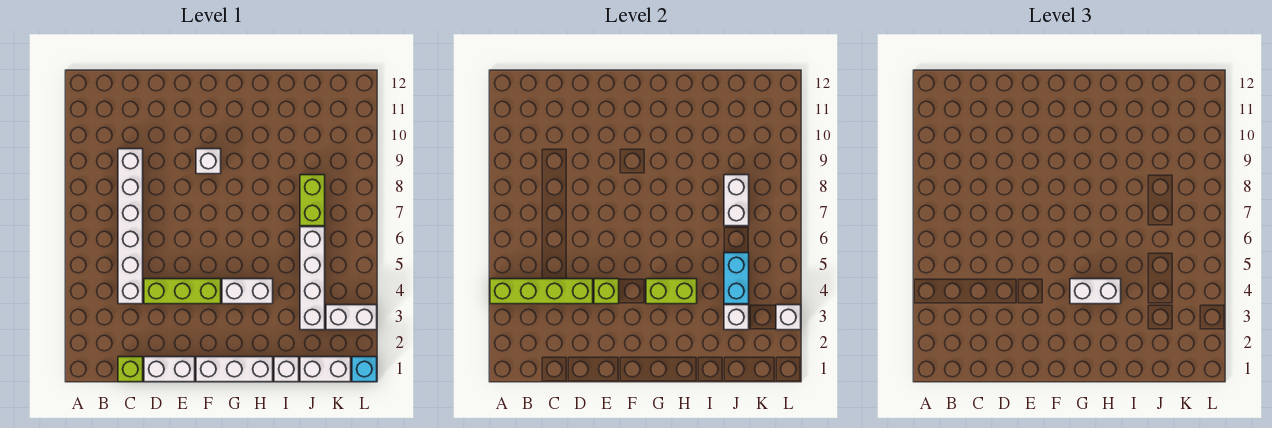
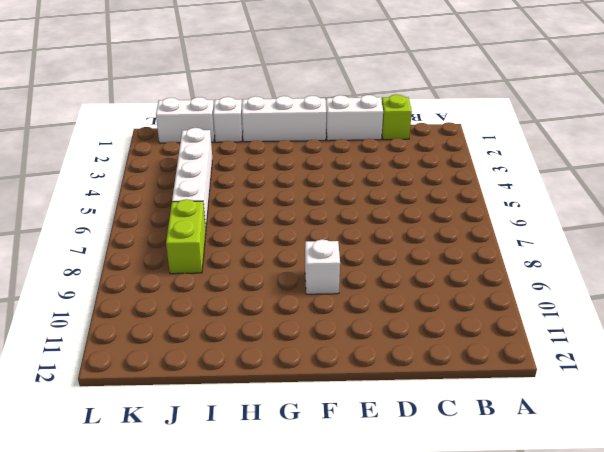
none -> white 1x6 brick [118,149,143,304]
none -> lime 1x3 brick [144,279,221,304]
none -> white 1x2 brick [222,279,273,304]

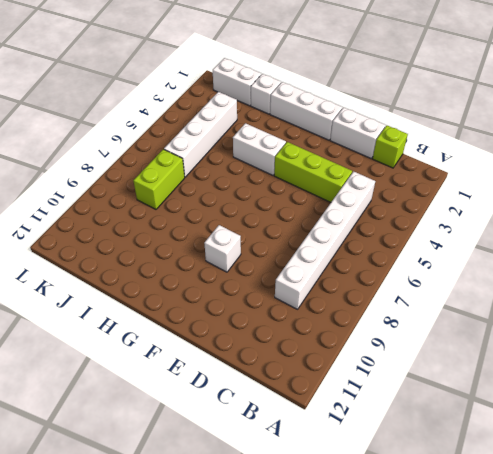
none -> white 1x2 brick [326,305,377,330]
none -> cyan 1x1 brick [352,357,377,382]
none -> lime 1x4 brick [490,279,593,304]

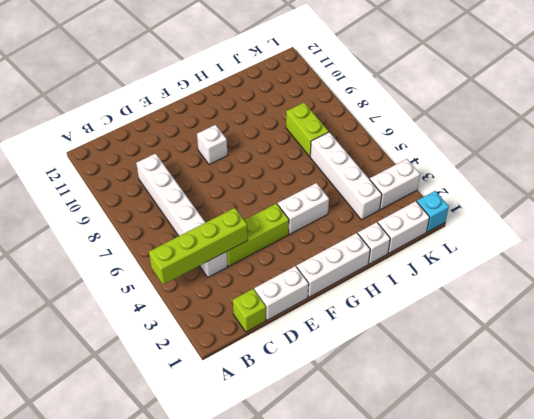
none -> lime 1x1 brick [594,279,619,304]
none -> lime 1x2 brick [646,279,697,304]
none -> white 1x1 brick [724,305,749,330]

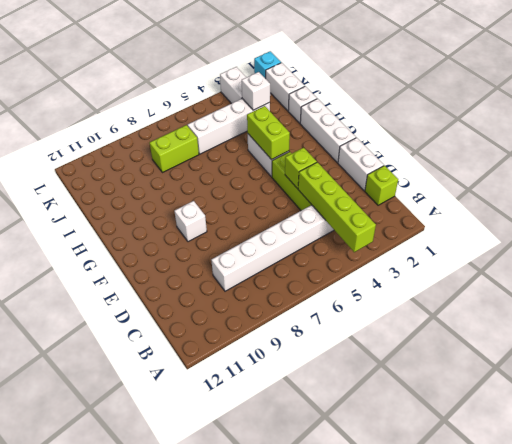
none -> cyan 1x2 brick [724,253,749,304]
none -> white 1x2 brick [724,175,749,226]
none -> white 1x1 brick [776,305,801,330]

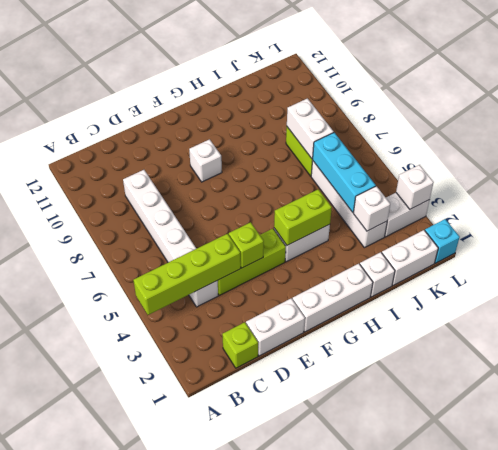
cyan 1x3 brick [313,133,376,212] -> cyan 1x2 brick [724,253,749,304]
none -> white 1x2 brick [1070,279,1121,304]

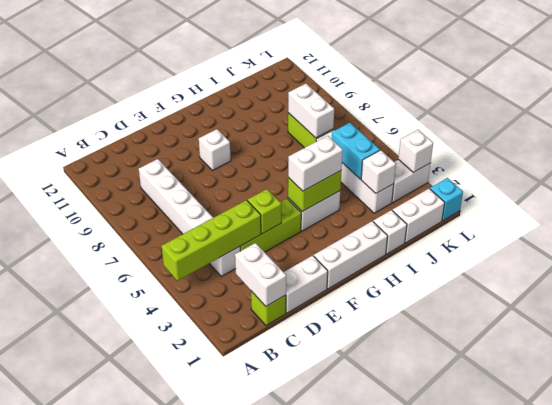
white 1x2 brick [235,243,286,306] -> none

